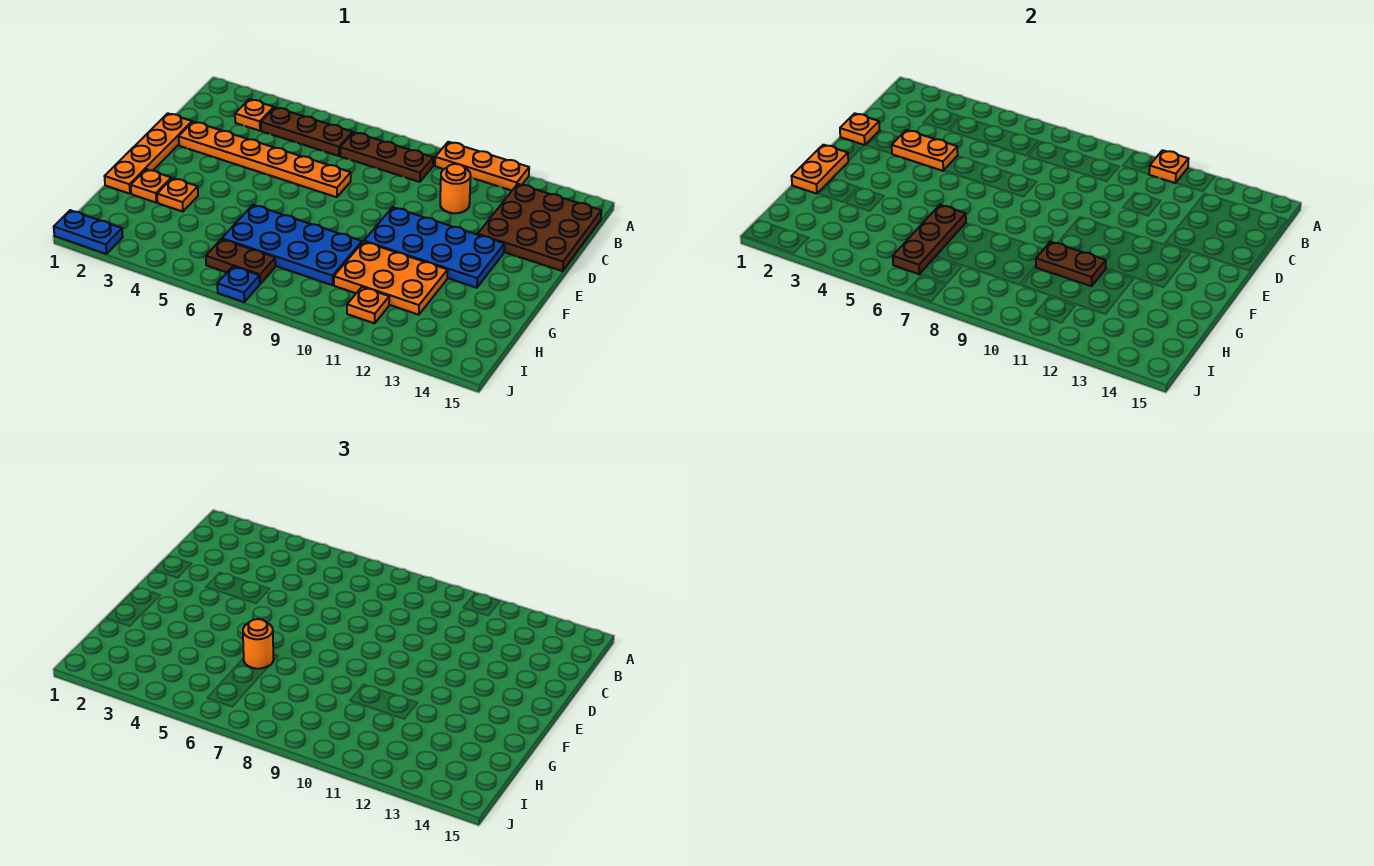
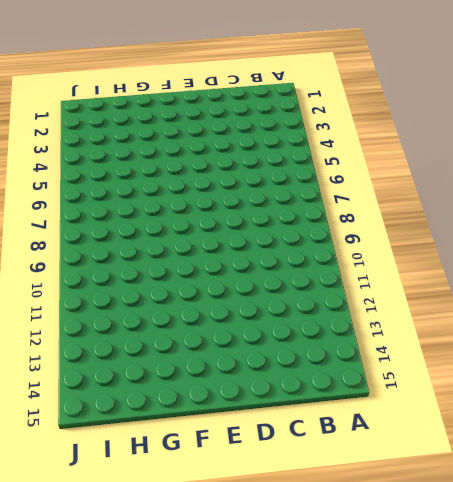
none -> orange 1x3 plate [435,142,529,191]
none -> orange 1x1 plate [235,99,274,131]
none -> brown 1x3 plate [261,107,352,156]

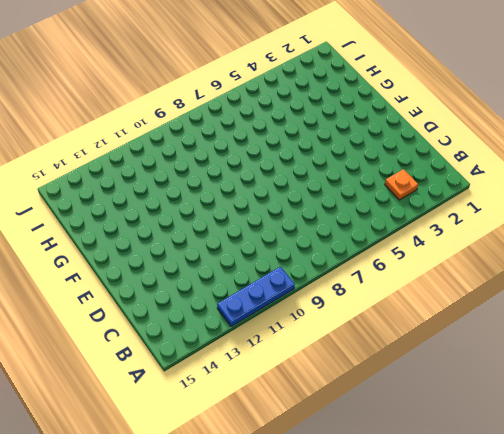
blue 1x3 plate [217,267,295,326] -> orange 1x3 plate [435,142,529,191]
none -> brown 1x3 plate [261,107,352,156]
none -> brown 1x3 plate [340,132,433,182]
none -> brown 3x3 plate [478,184,601,271]

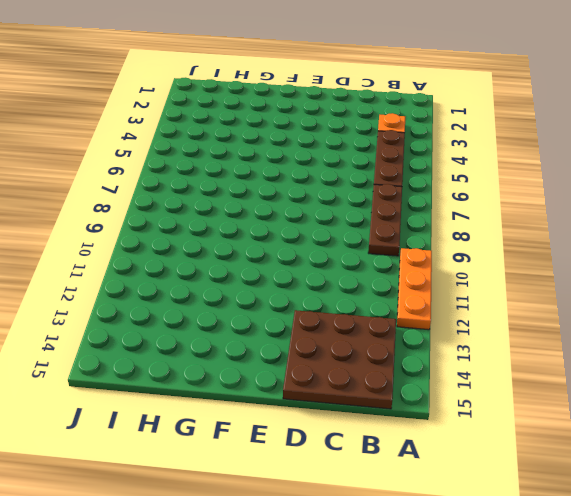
none -> orange 1x1 round brick [440,164,471,213]
none -> orange 1x4 plate [105,113,192,194]
none -> orange 1x6 plate [179,122,351,197]

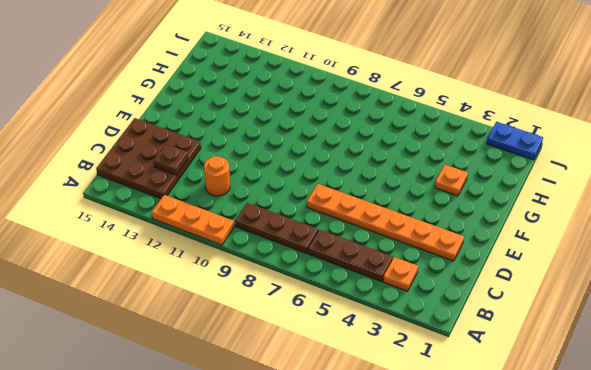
brown 1x1 plate [154,144,188,175] -> none
none -> orange 1x4 plate [105,113,192,194]
none -> blue 2x4 plate [364,207,504,288]
none -> orange 1x1 plate [131,169,171,202]

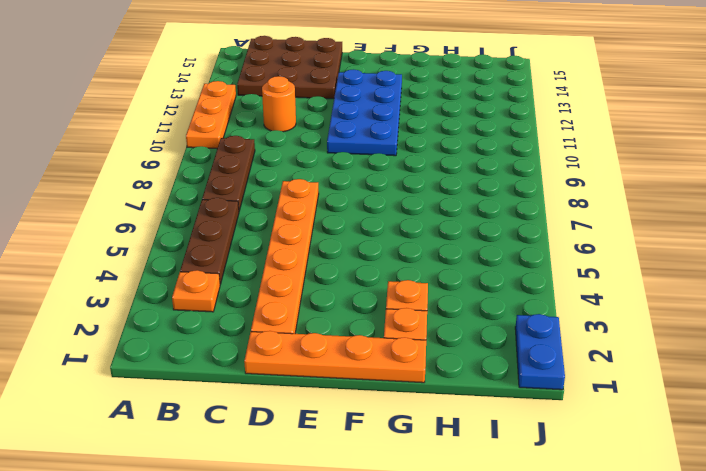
none -> blue 2x4 plate [222,205,362,285]
none -> orange 2x3 plate [334,242,448,315]
none -> brown 1x2 plate [206,239,276,284]

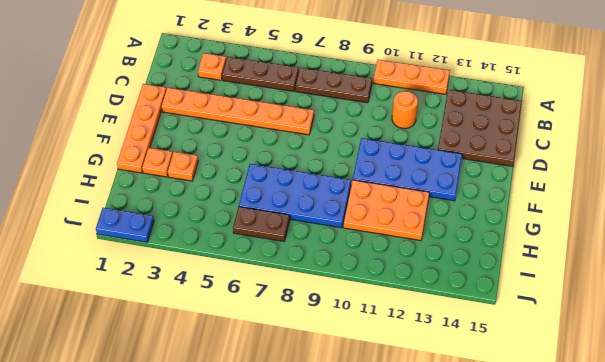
none -> orange 1x1 plate [347,287,389,323]
none -> blue 1x1 plate [217,266,260,302]
none -> orange 1x1 plate [1149,150,1189,183]

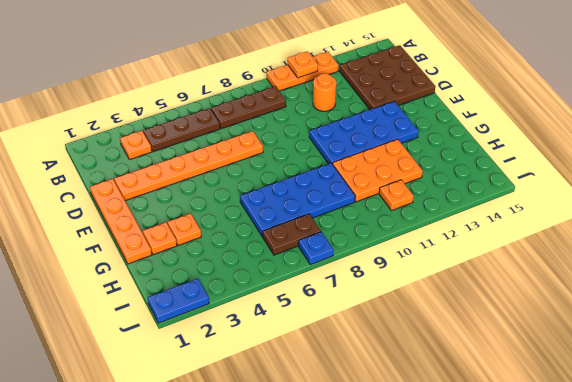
none -> orange 1x1 plate [840,113,880,145]
none -> orange 1x2 plate [892,130,958,171]
none -> orange 1x2 plate [792,145,848,194]

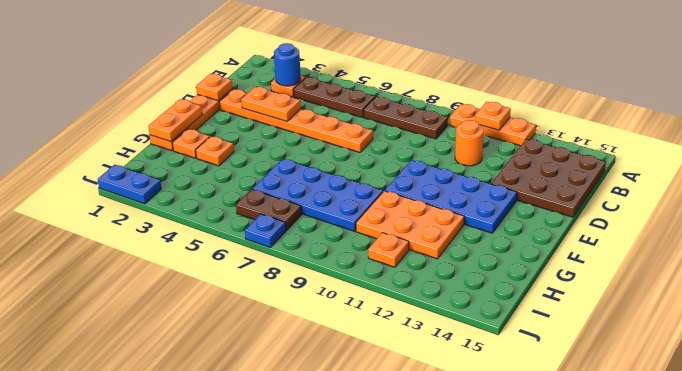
blue 1x1 round brick [274,43,301,86] -> none
none -> brown 1x3 plate [893,205,966,274]
none -> brown 1x2 plate [1036,242,1106,286]
none -> orange 1x1 round brick [243,619,273,669]

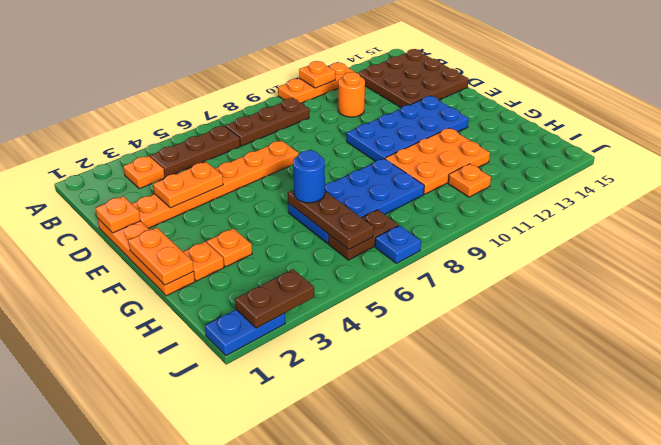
blue 1x1 round brick [293,150,325,203] -> orange 1x1 round brick [243,619,273,669]
brown 1x2 plate [235,269,314,328] -> brown 1x2 plate moved to [1036,242,1106,286]

